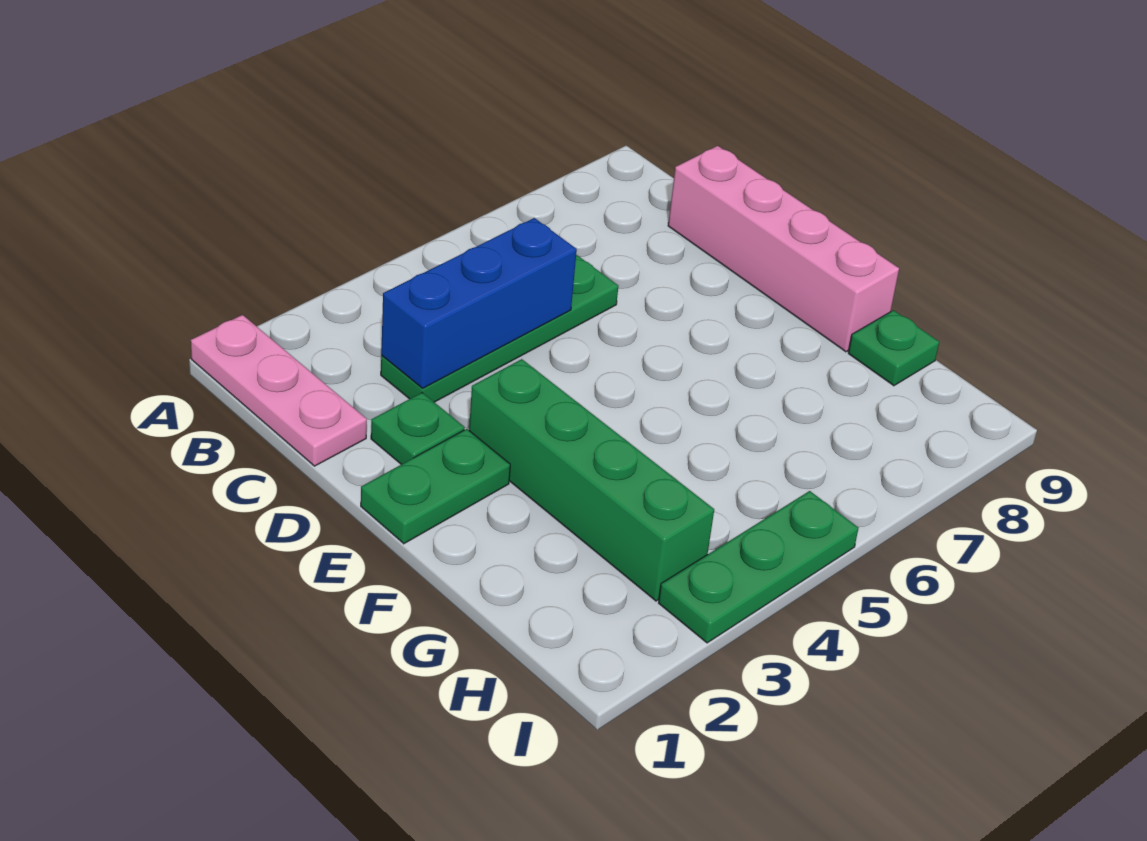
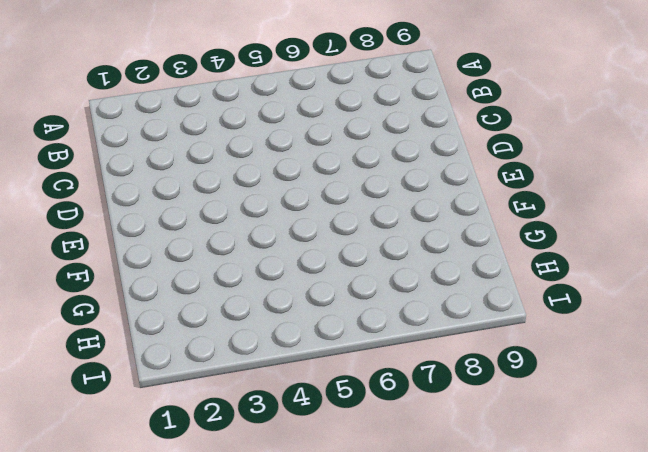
none -> pink 1x3 plate [191,315,367,466]
none -> green 1x4 plate [381,255,618,402]

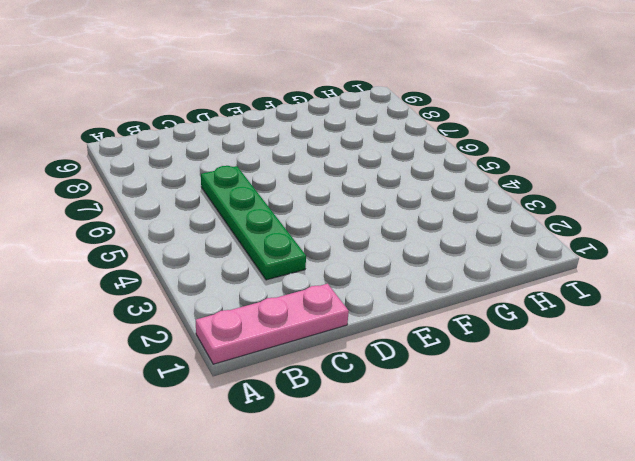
none -> pink 1x4 brick [668,146,899,352]
none -> green 1x1 plate [371,393,465,464]

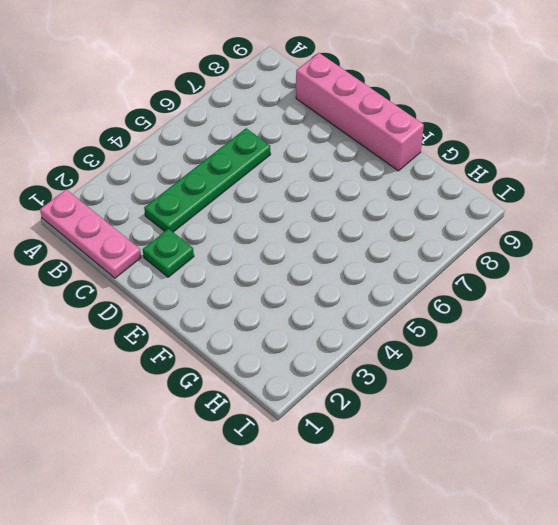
none -> green 1x2 plate [361,429,510,544]
none -> green 1x4 brick [469,359,714,601]

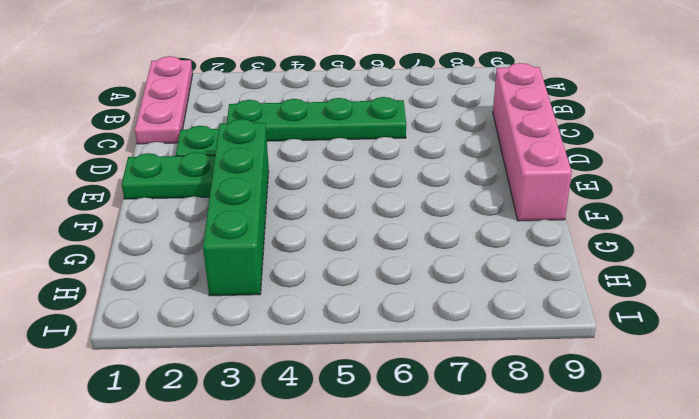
none -> green 1x1 plate [848,310,939,386]
none -> green 1x3 plate [659,491,858,643]

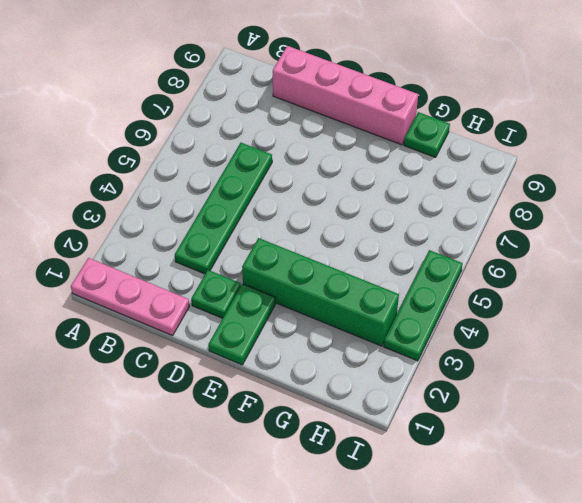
none -> blue 1x3 brick [381,218,577,388]

